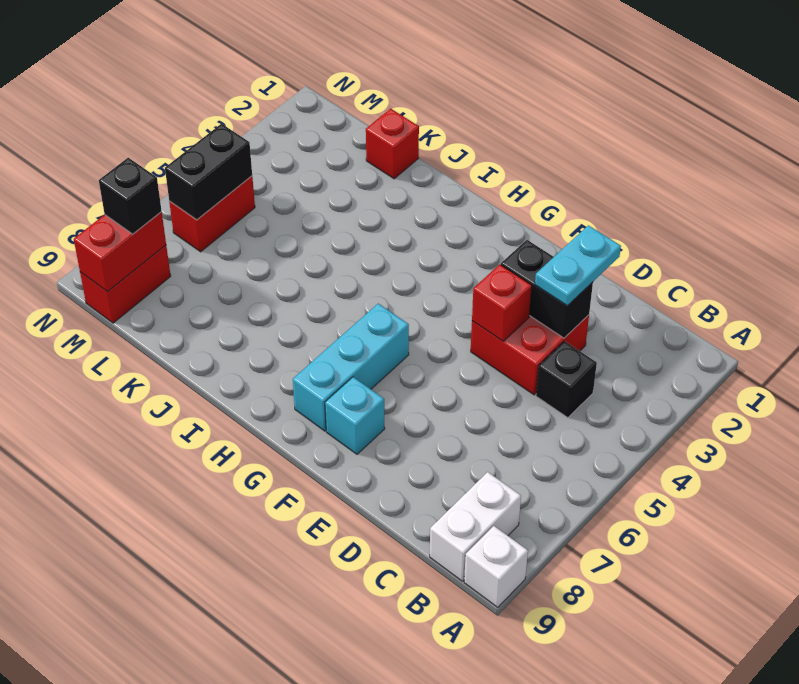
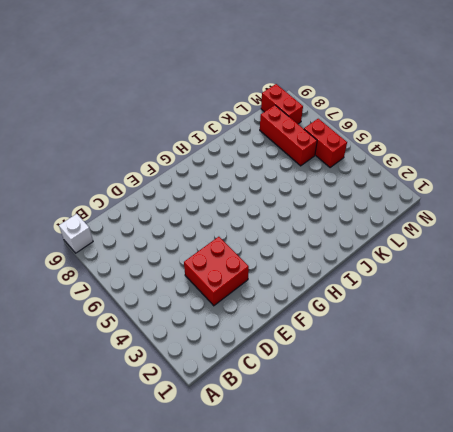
red 1x3 brick [260,105,317,166] -> none
none -> white 1x2 brick [430,472,521,581]
none -> black 1x1 brick [536,341,597,418]
none -> cyan 1x1 brick [325,377,385,454]

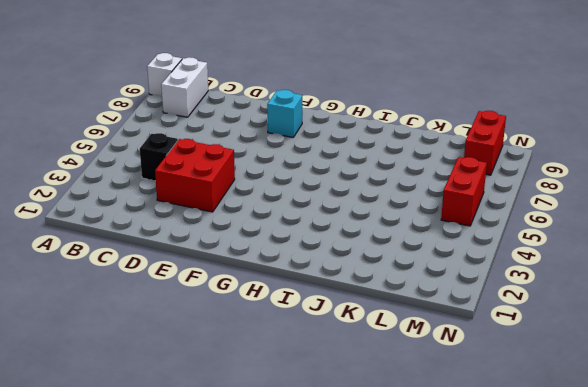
none -> cyan 1x3 brick [293,304,409,431]
none -> red 1x1 brick [366,109,419,179]
none -> black 1x2 brick [501,240,593,338]

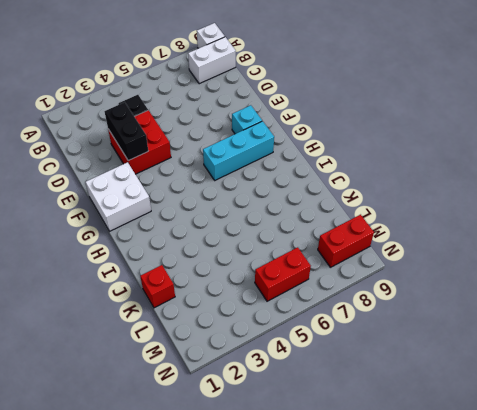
white 2x2 brick [86,162,151,231] -> none
none -> red 1x1 brick [472,264,532,341]
none -> black 1x2 brick [165,124,252,220]
none -> red 1x2 brick [74,212,166,292]

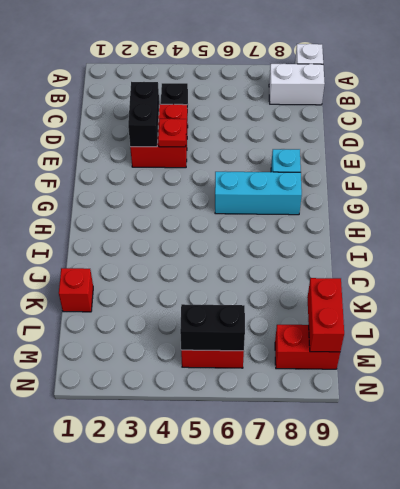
red 1x1 plate [158,119,186,147] -> red 1x1 brick [472,264,532,341]
red 1x2 brick [307,278,344,352] -> red 1x2 brick turned to [74,212,166,292]
none -> cyan 1x2 plate [535,225,621,306]
none -> black 1x1 brick [99,158,162,234]

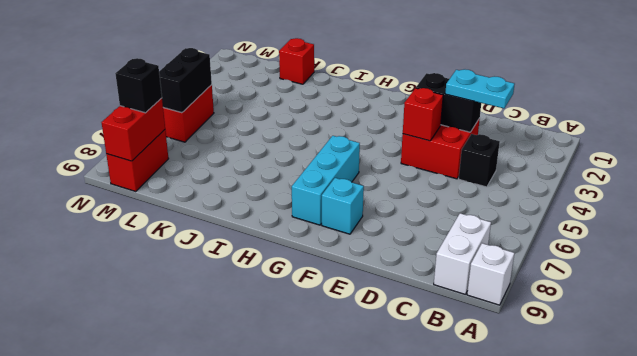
cyan 1x2 plate [445,69,515,108] -> cyan 1x2 plate turned to [535,225,621,306]

